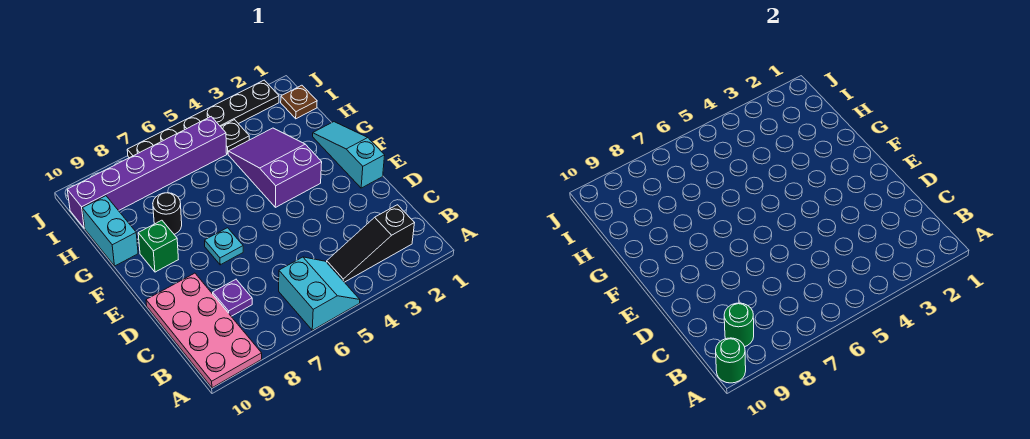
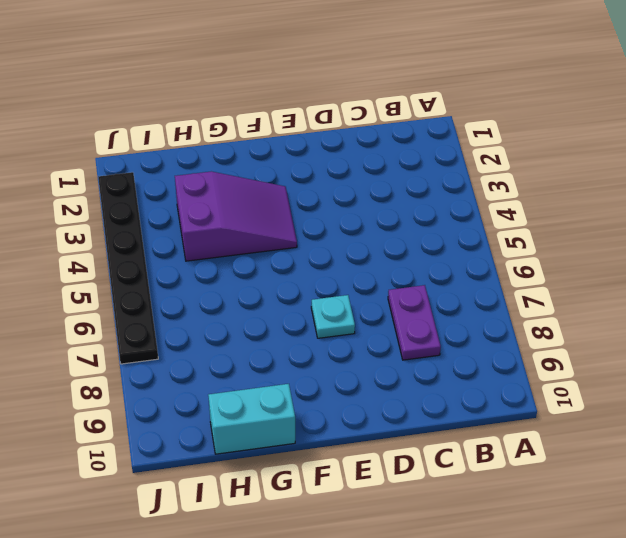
purple 1x2 plate [388,285,441,360] -> purple 1x1 plate [213,279,252,316]
purple 2x3 slope [175,172,297,261] -> purple 2x3 slope turned to [228,128,322,207]
none -> cyan 2x2 slope [279,257,360,330]
none -> pink 2x4 plate [146,273,262,388]
none -> black 1x3 slope [327,205,414,282]

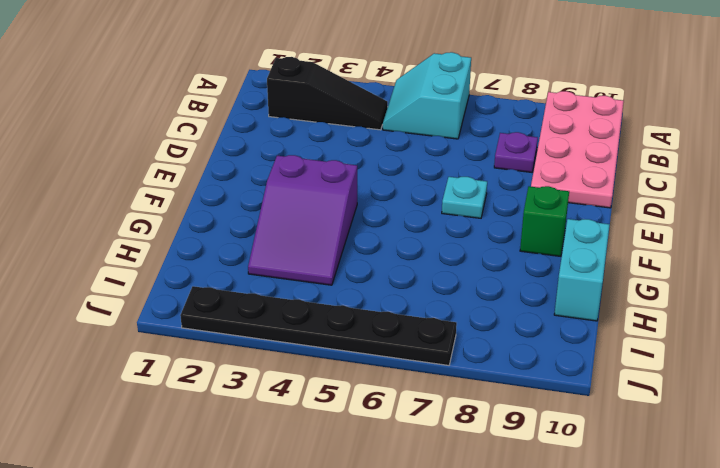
none -> cyan 1x3 slope [313,122,385,188]
none -> black 1x1 round brick [153,193,182,234]
none -> brown 1x1 plate [281,85,317,119]

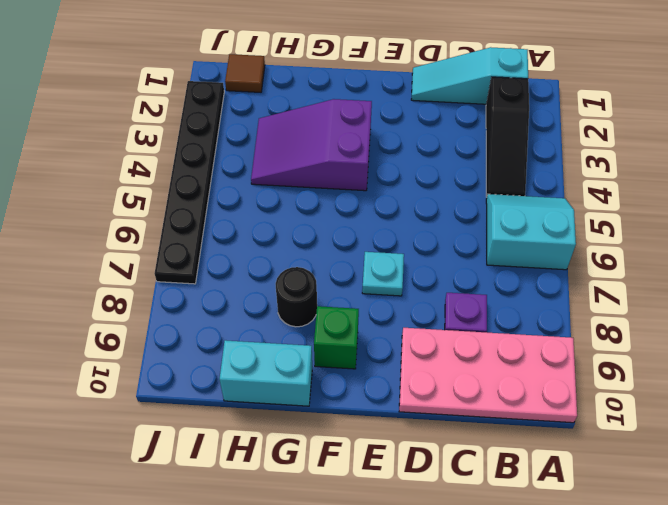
cyan 1x3 slope [411,47,528,104] -> cyan 1x3 slope moved to [313,122,385,188]
brown 1x1 tile [225,54,265,92] -> brown 1x1 plate [281,85,317,119]
none -> black 1x1 plate [221,120,249,154]
none -> purple 1x6 brick [67,117,227,228]
none -> green 1x1 round brick [716,338,746,383]

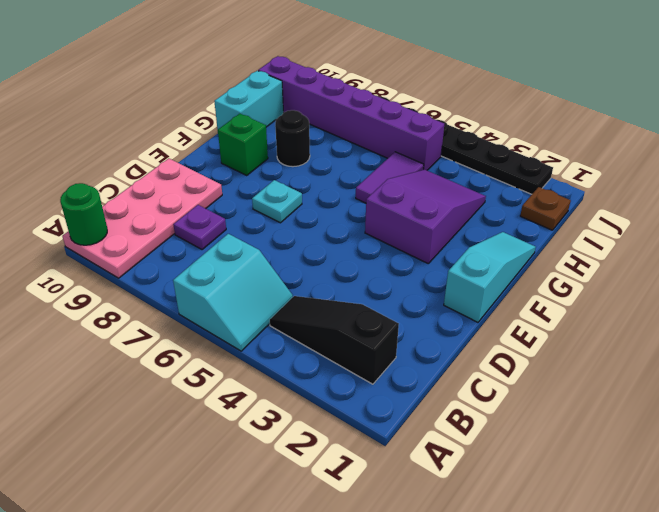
purple 1x2 tile [356,152,424,203] -> none
none -> black 1x1 plate [221,120,249,154]
none -> green 1x1 round brick [724,303,754,347]

